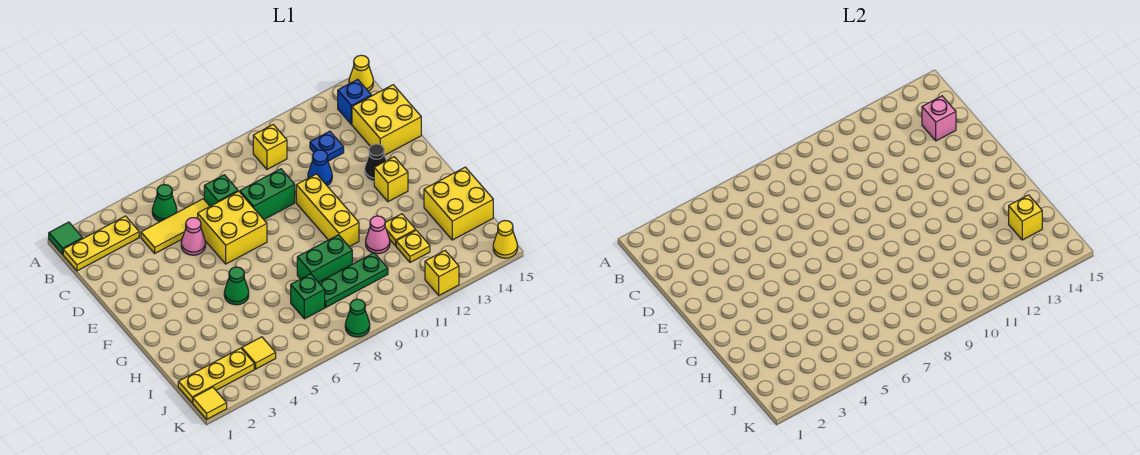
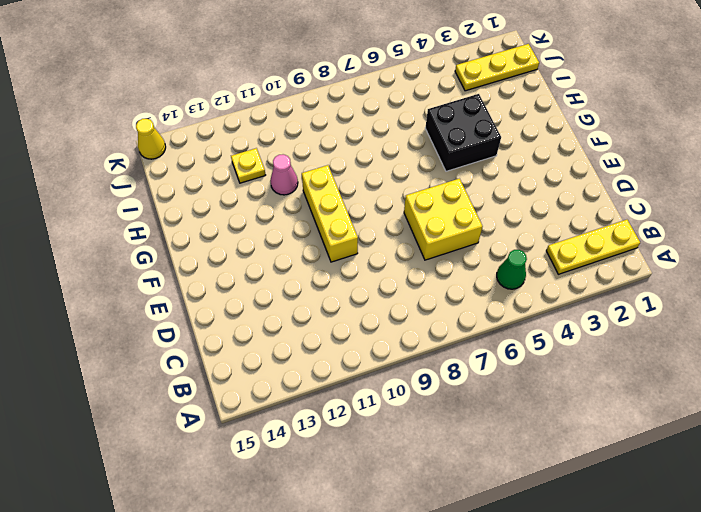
black 2x2 brick [425,94,501,171] -> green 1x1 cone [224,267,249,305]
none -> green 1x1 tile [49,222,83,254]
none -> yellow 1x1 cone [349,55,373,91]
none -> yellow 1x1 brick [253,125,287,169]
none -> blue 1x1 brick [338,79,372,124]

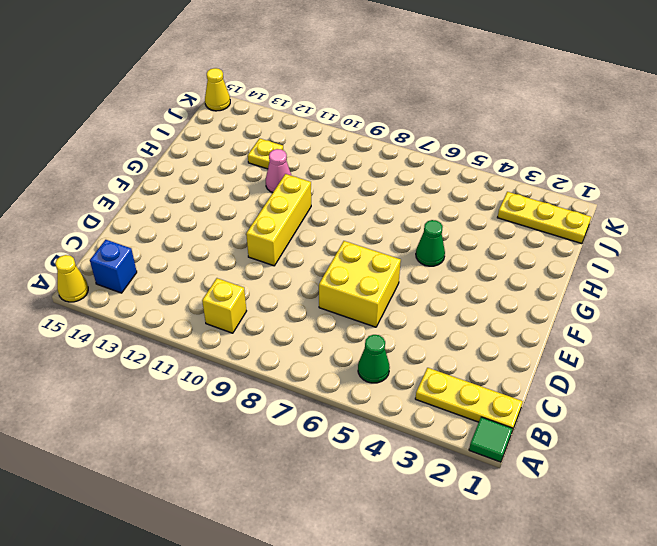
none -> yellow 1x3 tile [141,199,210,253]
none -> green 1x1 brick [204,175,238,206]
none -> blue 1x1 plate [310,131,344,161]
none -> yellow 2x2 brick [352,85,421,155]

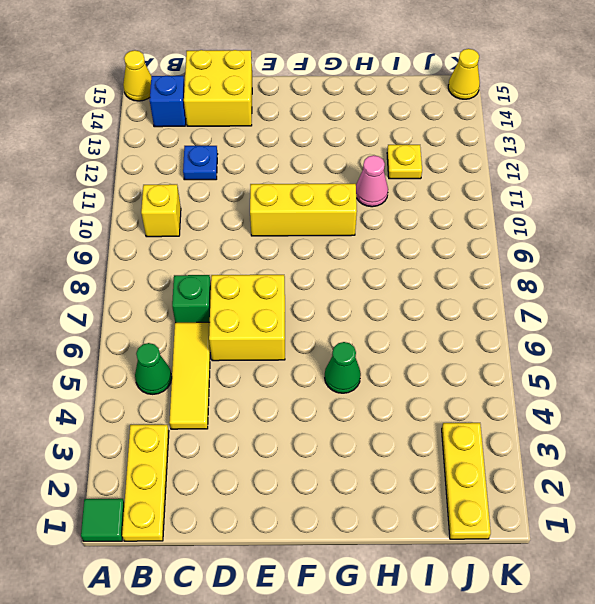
none -> pink 1x1 cone [181,218,206,255]
none -> green 1x2 brick [240,169,295,219]
none -> blue 1x1 cone [308,150,332,186]
none -> black 1x1 cone [365,144,386,181]

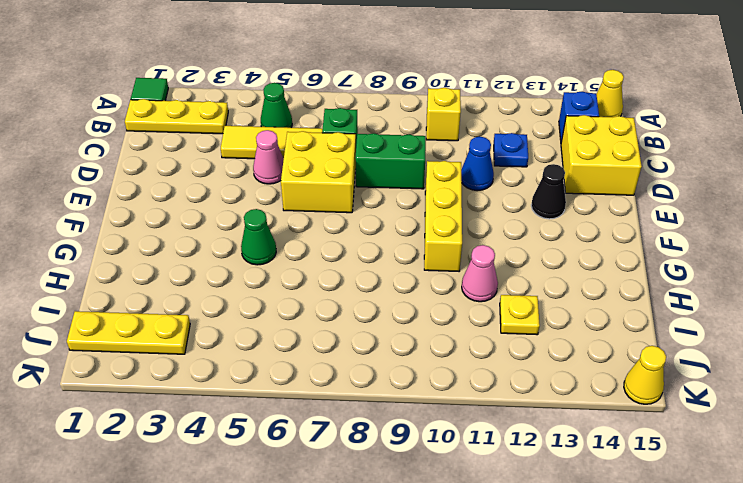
none -> yellow 1x1 brick [374,157,408,202]
none -> green 1x2 brick [297,235,352,282]
none -> yellow 1x1 plate [385,214,416,246]
none -> yellow 2x2 brick [424,167,493,240]

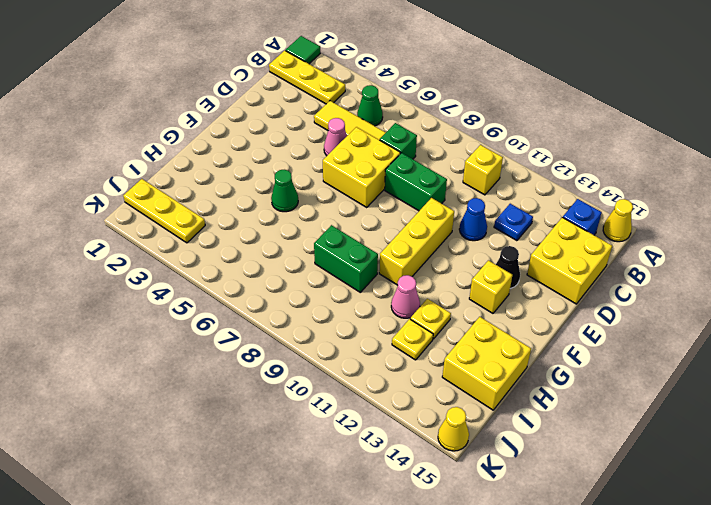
none -> green 1x1 brick [291,274,325,319]
none -> green 1x3 plate [319,253,388,307]
none -> yellow 1x1 tile [242,337,276,369]
none -> yellow 1x1 tile [193,387,227,419]

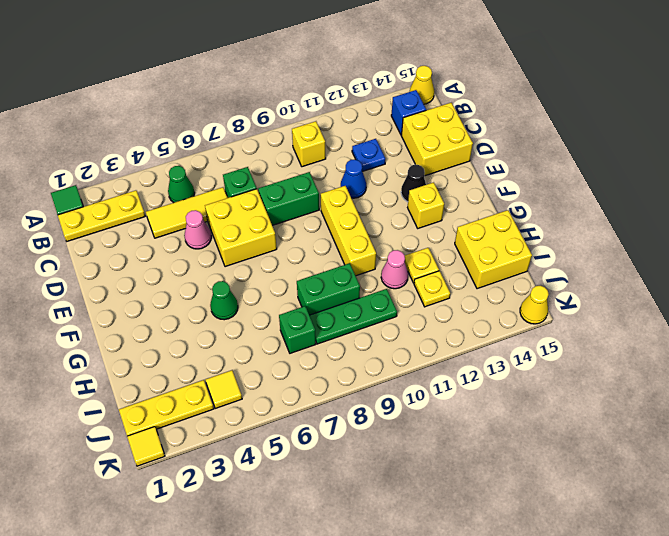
none -> green 1x1 cone [345,299,370,337]
none -> yellow 1x1 brick [425,251,459,295]
none -> pink 1x1 brick [922,96,956,141]
none -> yellow 1x1 brick [1009,195,1042,240]

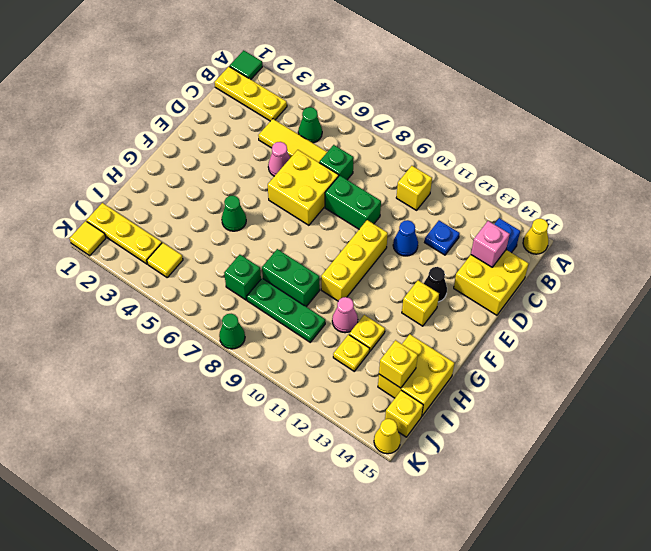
yellow 1x1 brick [385,390,423,437] -> yellow 1x1 brick moved to [425,251,459,295]

